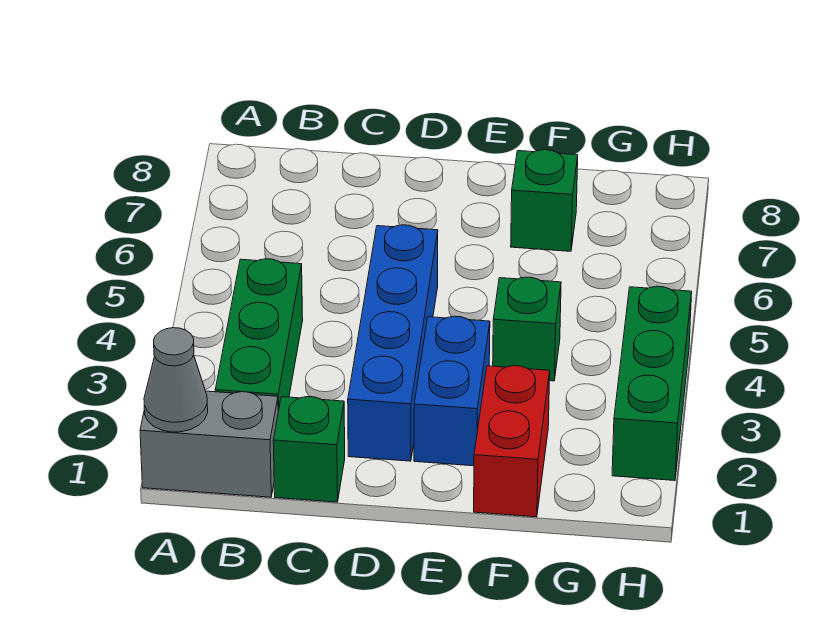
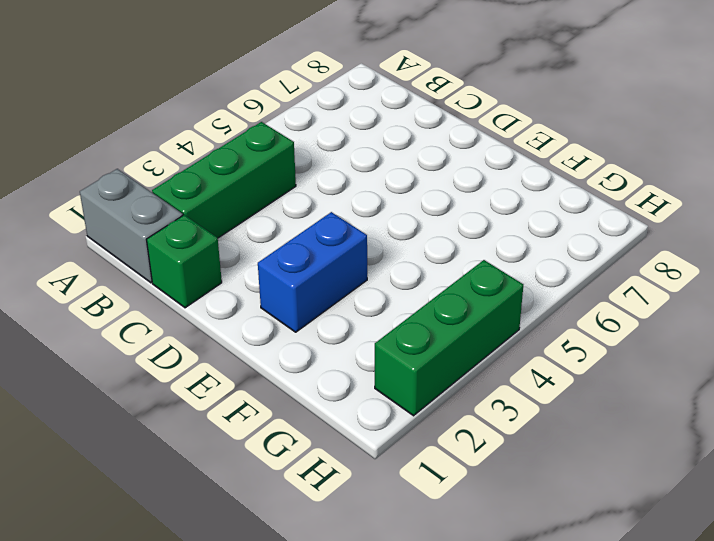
none -> blue 1x4 brick [348,225,438,461]
none -> red 1x2 brick [474,366,550,517]

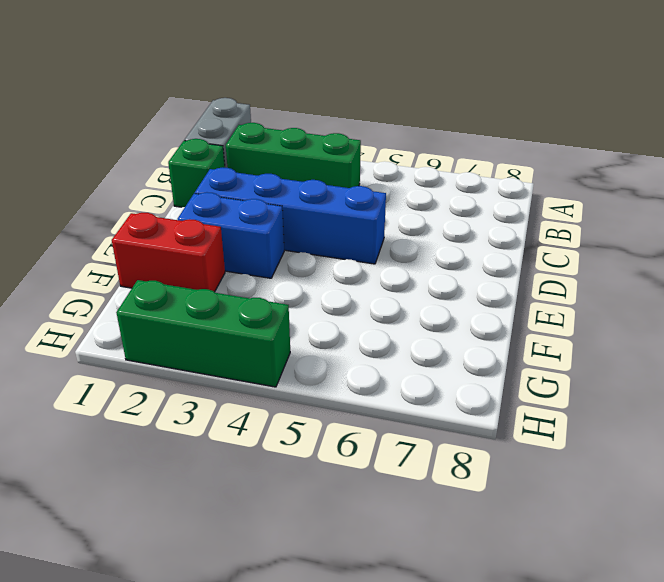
none -> green 1x1 brick [493,277,561,381]
none -> green 1x1 brick [511,150,578,251]

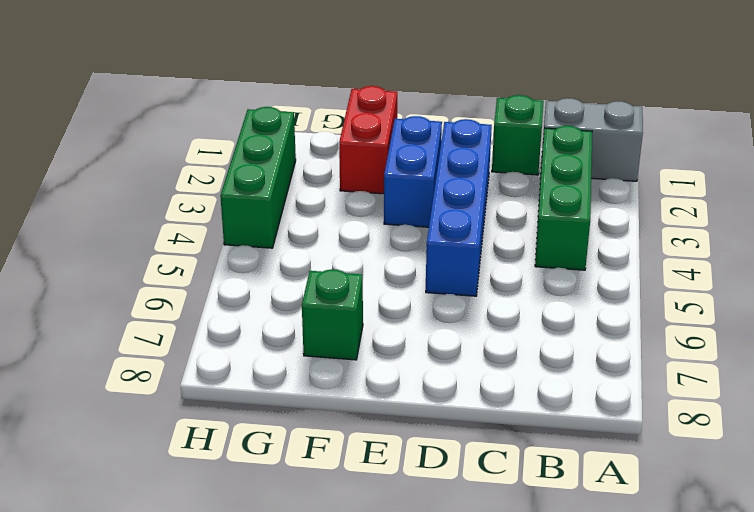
none -> green 1x1 brick [493,277,561,381]
none -> grey 1x1 cone [144,328,208,432]

